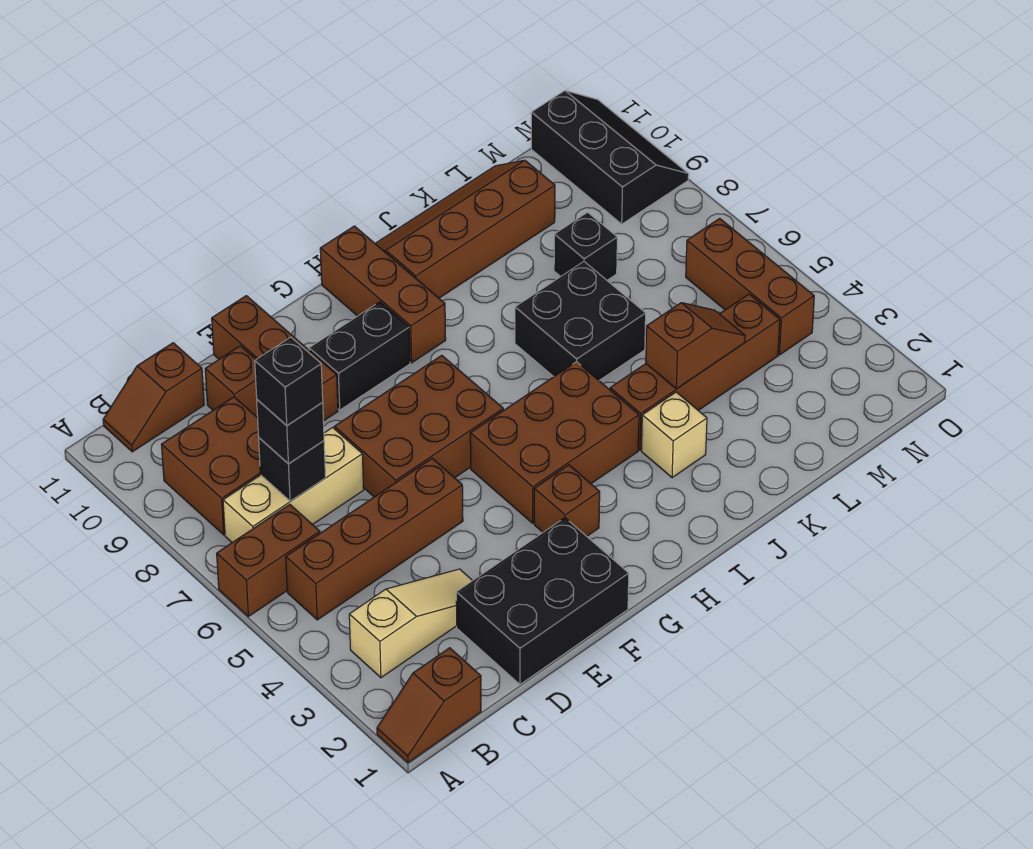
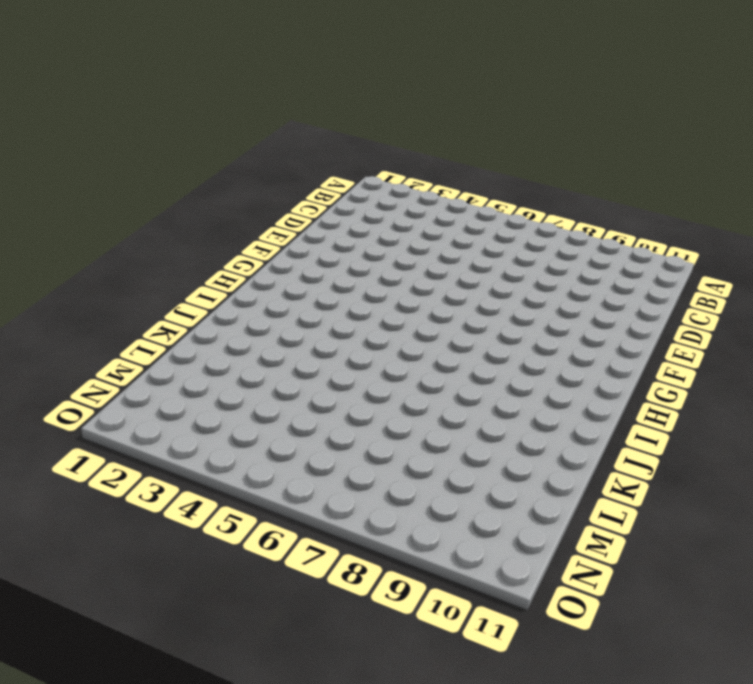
none -> brown 1x2 slope [377,648,481,762]
none -> brown 1x2 brick [217,505,320,617]
none -> tan 1x3 slope [349,569,473,678]

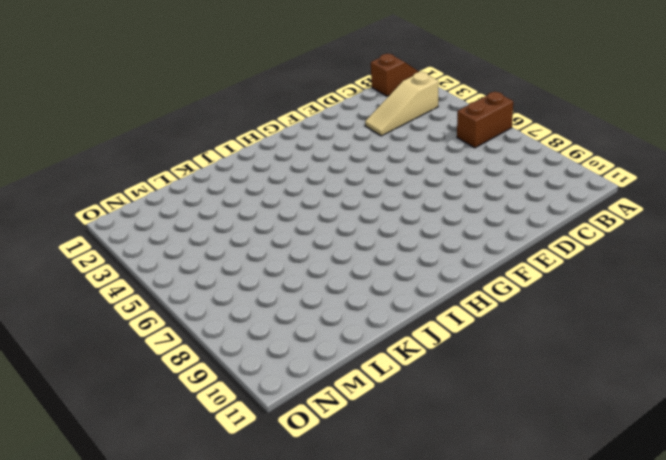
none -> brown 1x4 brick [286,459,463,620]
none -> tan 1x3 brick [223,428,364,542]
none -> brown 2x2 brick [161,397,260,535]

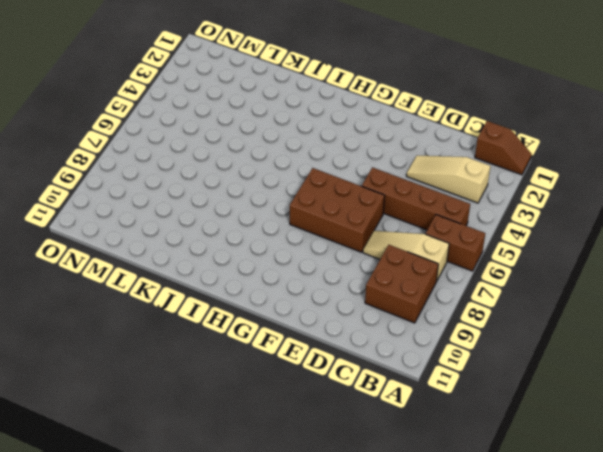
tan 1x3 slope [363,231,449,281] -> tan 1x3 brick [223,428,364,542]
none -> brown 1x2 slope [103,343,204,452]
none -> black 2x3 brick [456,518,629,684]
none -> brown 1x1 brick [205,346,258,417]

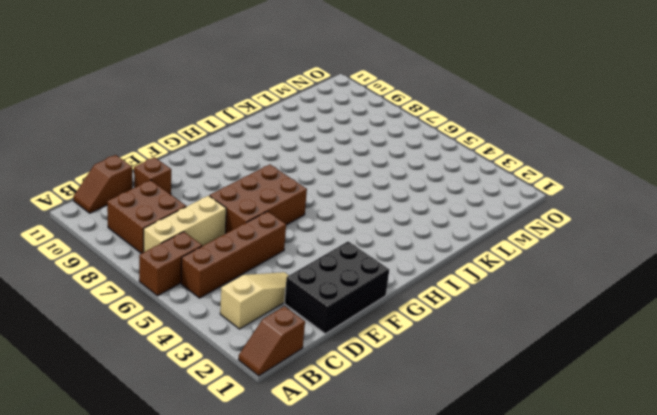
none -> brown 1x3 brick [212,296,338,421]
none -> black 1x2 brick [309,302,410,410]
none -> brown 1x1 brick [534,465,600,536]

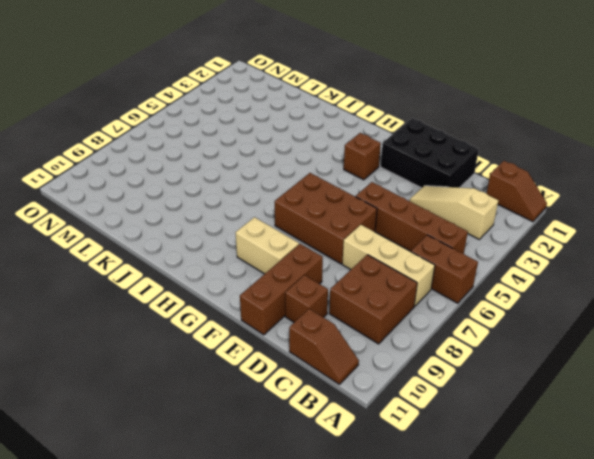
tan 1x2 brick [235,217,299,274] -> black 1x2 brick [309,302,410,410]
none -> brown 2x3 brick [470,362,639,523]
none -> brown 1x3 brick [320,226,446,363]
none -> brown 2x4 slope [375,160,555,298]

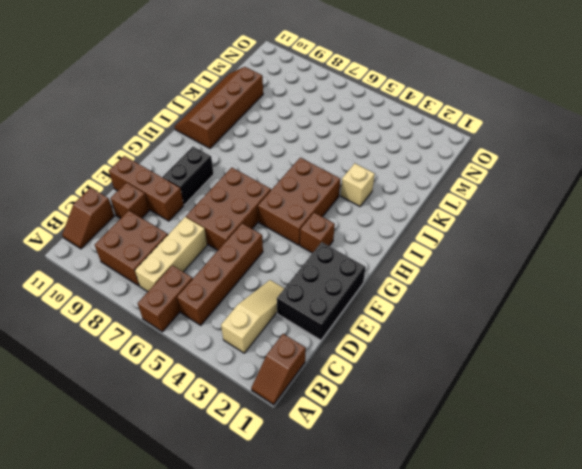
none -> brown 1x3 brick [320,226,446,363]
none -> brown 1x4 brick [610,294,780,450]
none -> black 2x2 brick [515,262,646,380]

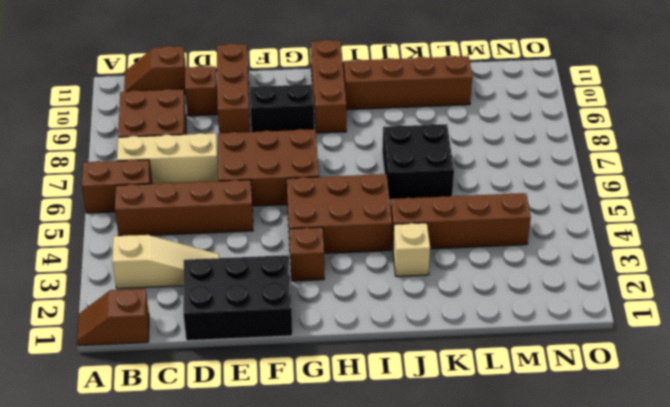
none -> black 1x1 brick [554,212,617,280]
none -> brown 1x3 brick [686,218,814,355]
none -> black 2x3 slope [531,91,689,224]

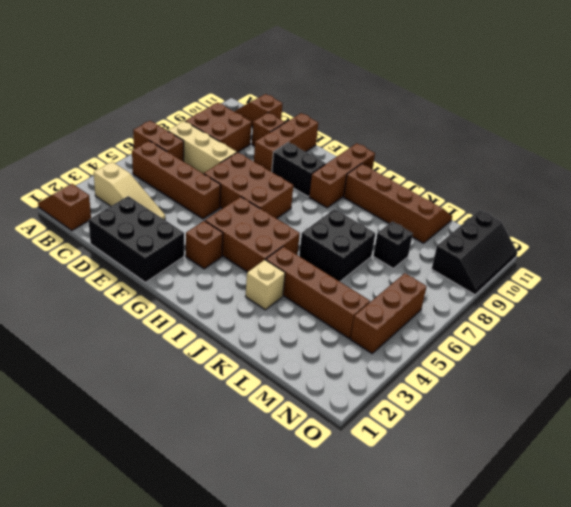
none -> black 1x1 brick [259,438,326,501]
none -> brown 1x2 slope [646,303,745,389]
none -> black 1x1 brick [257,400,324,464]

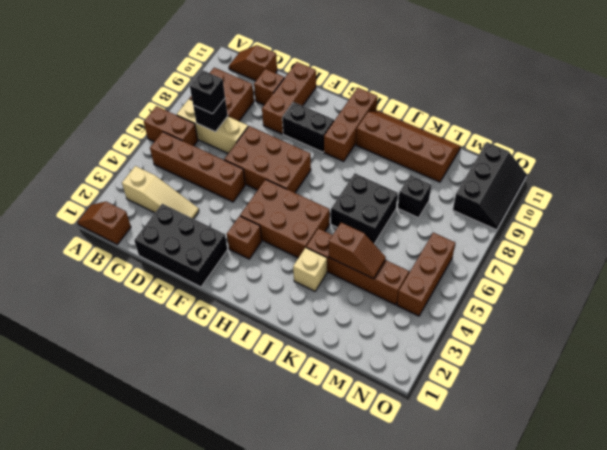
none -> black 1x1 brick [255,337,323,425]

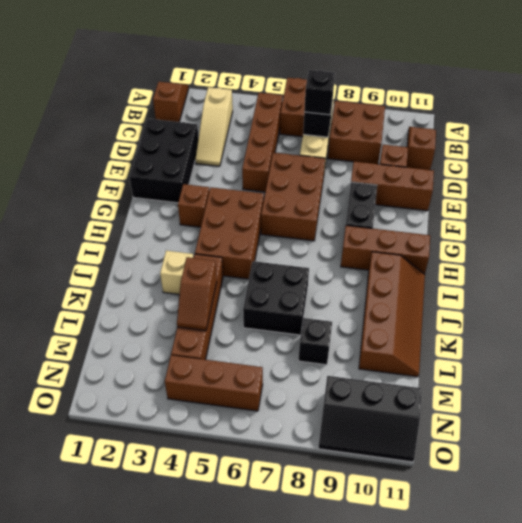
none -> black 1x1 brick [255,337,323,425]

